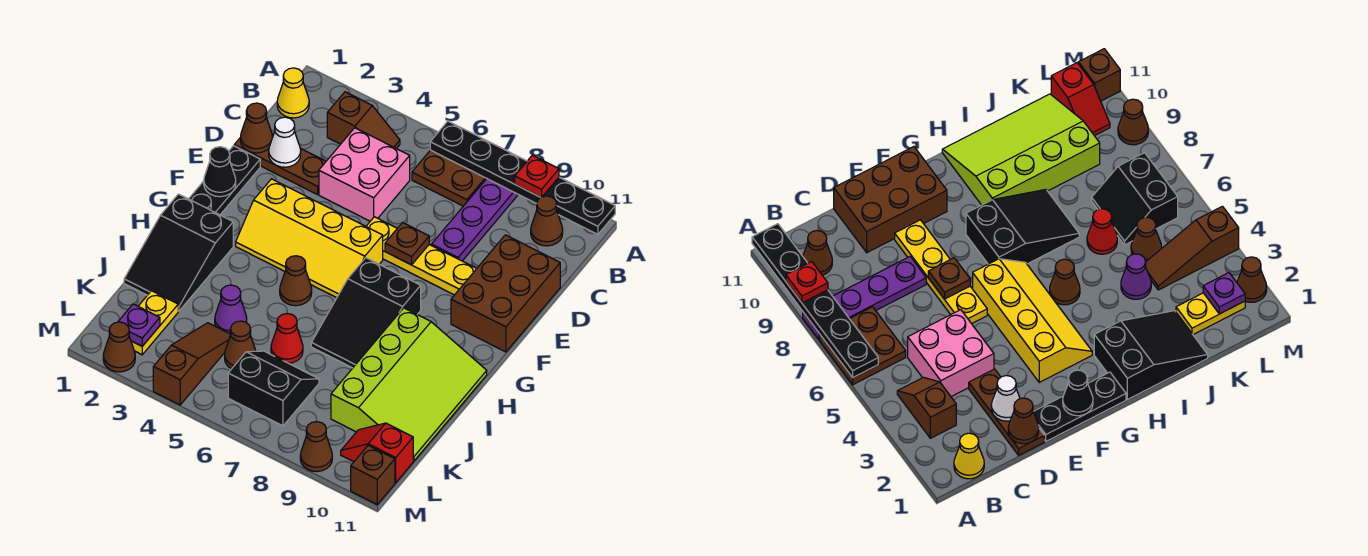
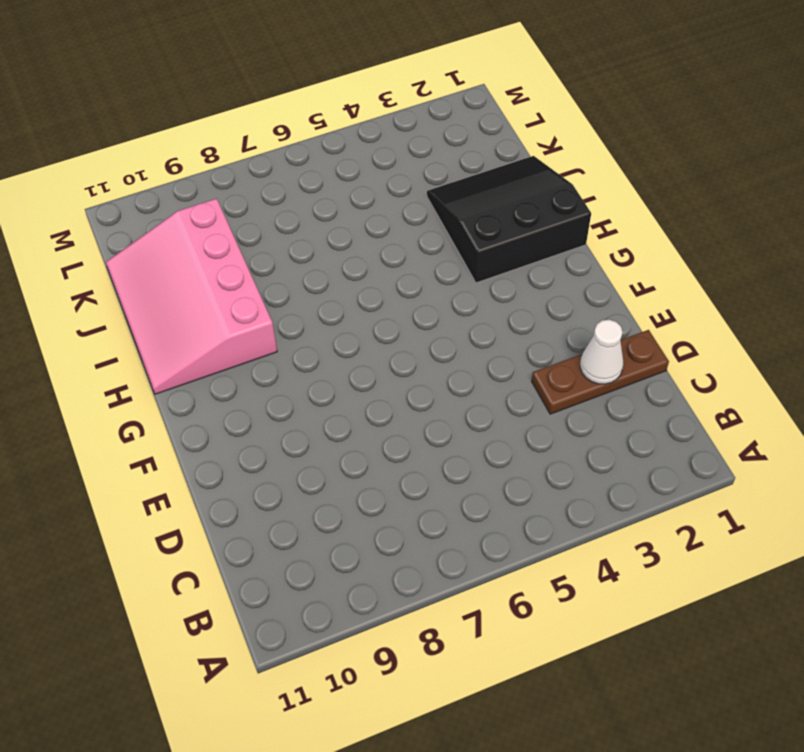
black 3x3 slope [427,156,591,283] -> black 2x3 slope [124,194,233,311]
pink 3x4 slope [106,198,277,394] -> lime 3x4 slope [331,308,487,461]
none -> brown 2x2 plate [412,150,486,206]
none -> purple 1x4 plate [431,179,518,261]
none -> yellow 1x1 cone [277,68,309,118]
none -> brown 1x2 slope [327,92,400,149]

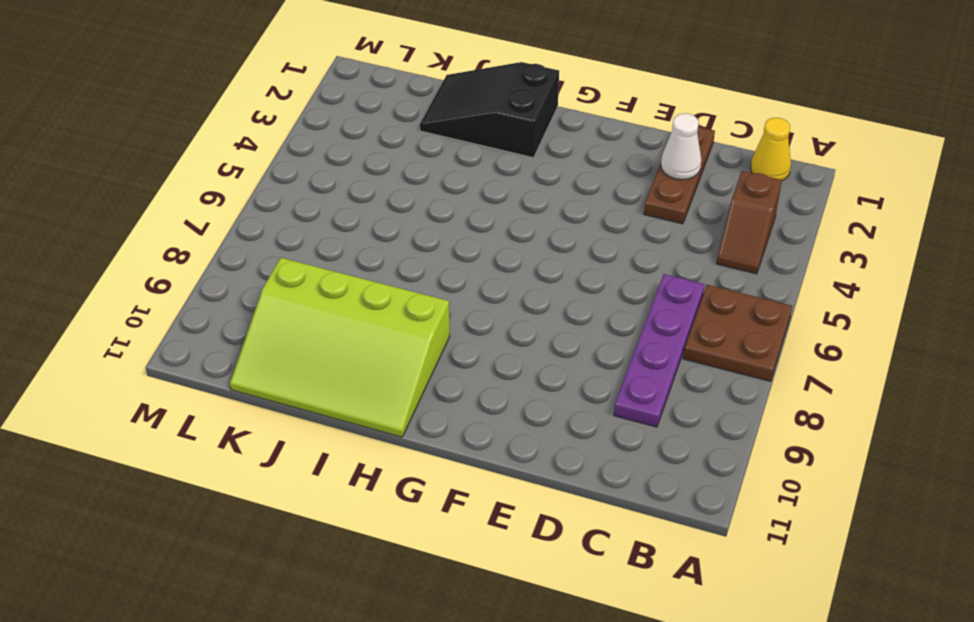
purple 1x4 plate [614,274,705,427] -> purple 1x4 plate turned to [431,179,518,261]
none -> brown 1x1 cone [531,196,563,246]
none -> pink 2x2 brick [319,128,410,221]
none -> brown 2x3 brick [451,235,560,352]
none -> black 1x3 plate [189,146,260,215]

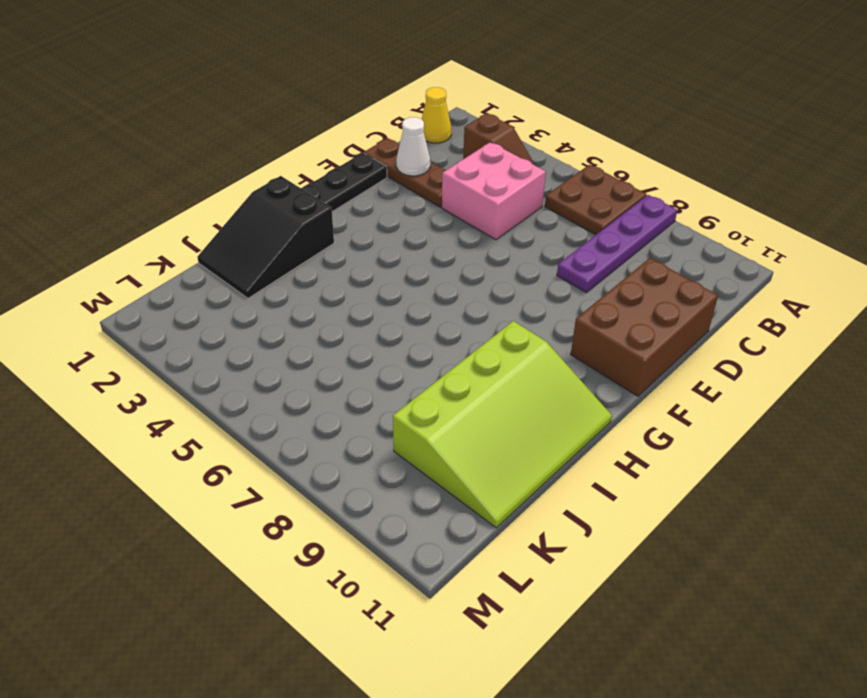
none -> brown 1x1 cone [531,196,563,246]
none -> yellow 1x4 plate [366,217,477,295]
none -> yellow 2x4 slope [236,179,383,298]
none -> black 2x3 slope [311,258,421,368]

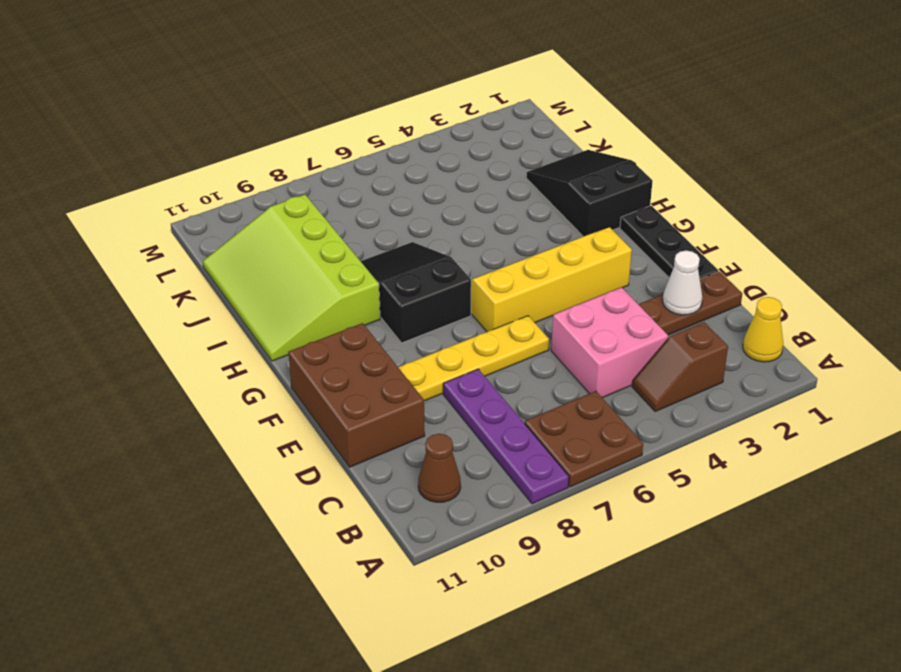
none -> brown 1x1 cone [280,256,312,306]
none -> purple 1x1 cone [215,285,247,334]
none -> red 1x1 cone [271,314,303,363]
none -> yellow 1x2 plate [131,291,178,355]

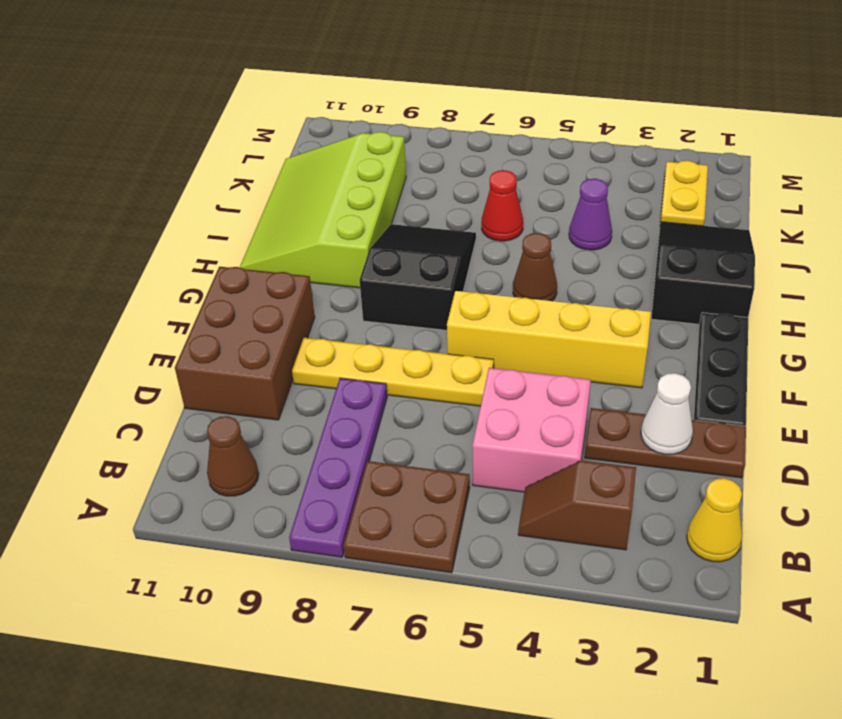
none -> brown 1x3 slope [153,323,231,405]
none -> brown 1x1 cone [225,321,256,369]
none -> black 2x2 slope [228,351,319,426]
none -> red 1x2 slope [341,423,413,483]

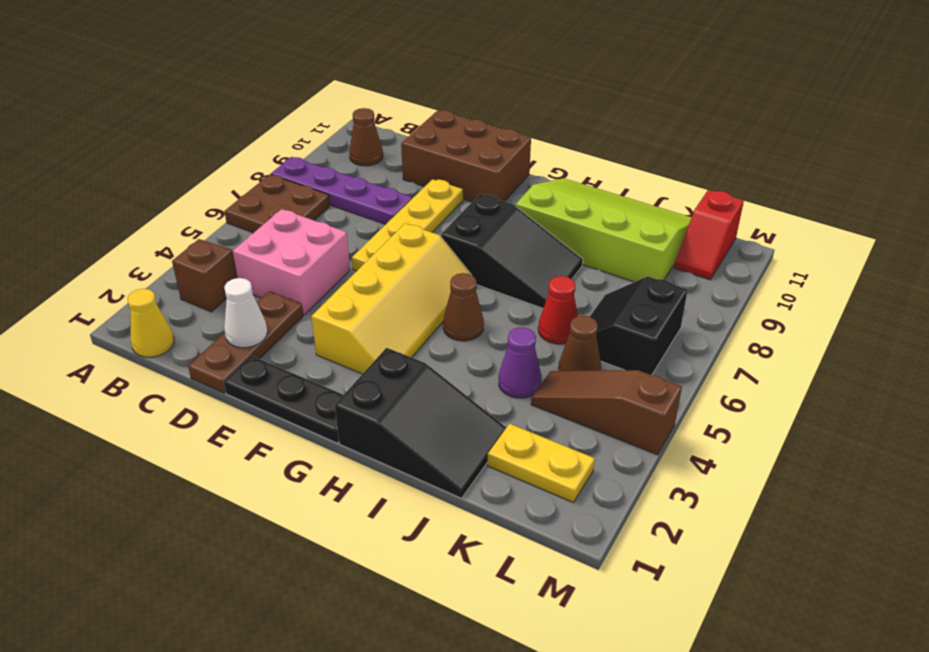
none -> brown 1x1 cone [103,322,135,372]
none -> brown 1x1 cone [300,422,332,472]
none -> brown 1x1 brick [351,445,395,504]
none -> black 1x6 plate [430,121,615,234]

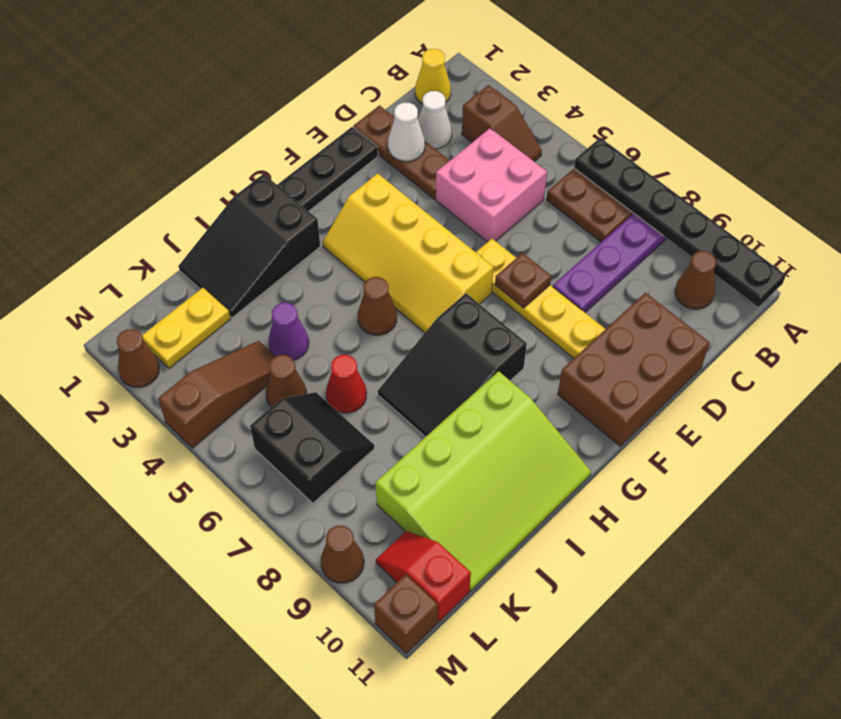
white 1x1 cone [418,91,452,149] -> none
none -> brown 1x1 cone [241,103,273,153]
none -> black 1x1 cone [204,147,236,197]
none -> purple 1x1 plate [118,304,160,346]
none -> red 1x1 plate [515,155,559,197]

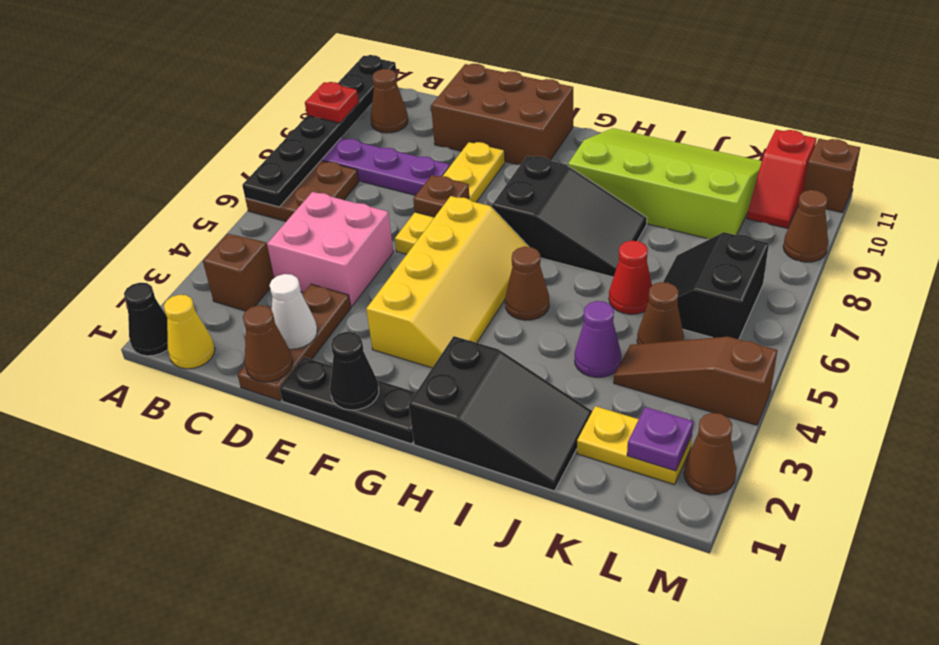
black 1x1 cone [124,283,168,356] -> none

